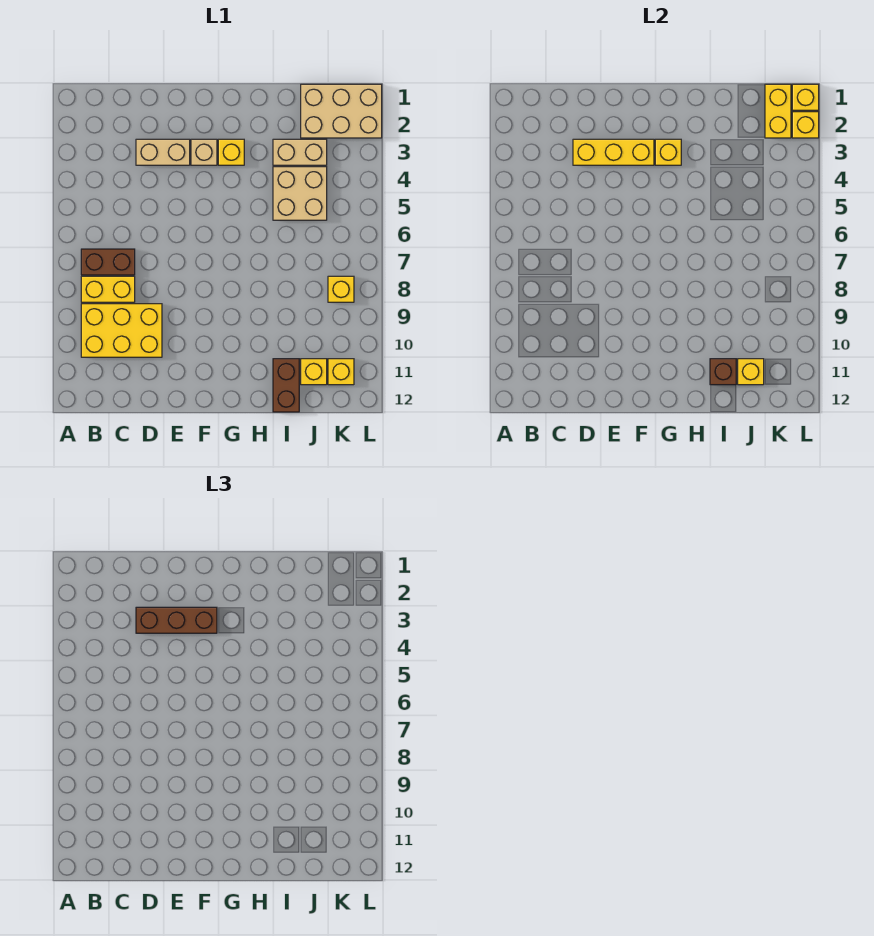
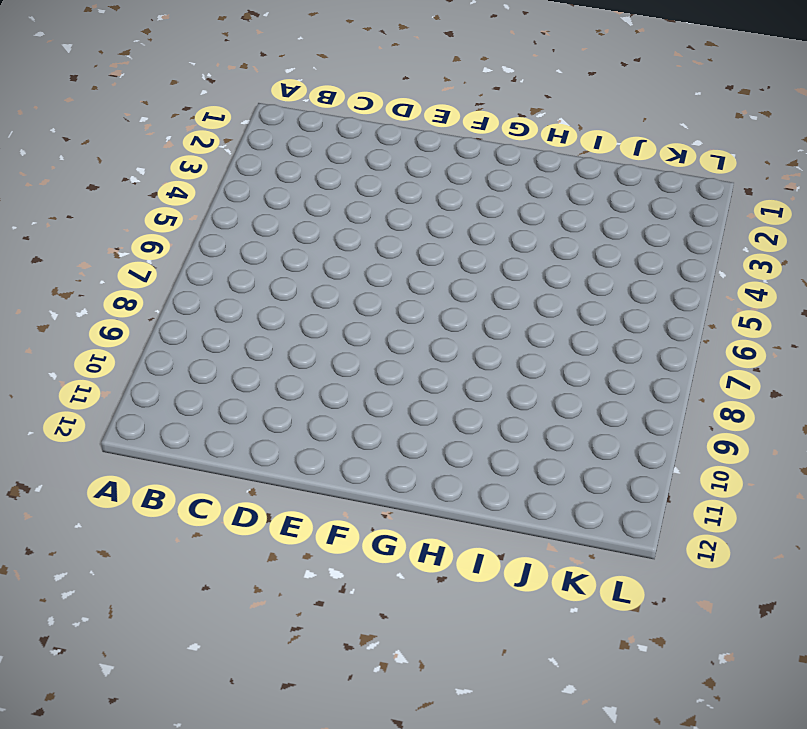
none -> brown 1x2 brick [81,249,135,275]
none -> yellow 1x2 brick [81,276,135,302]
none -> yellow 2x3 brick [81,304,162,357]

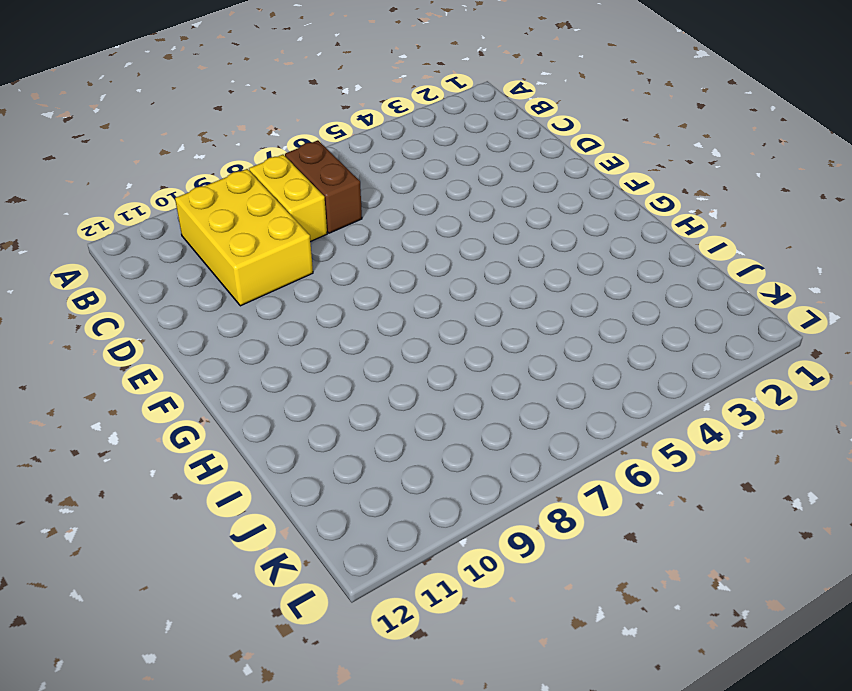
none -> tan 1x2 brick [136,139,190,165]
none -> tan 1x1 brick [191,139,217,165]
none -> yellow 1x1 brick [218,139,244,165]

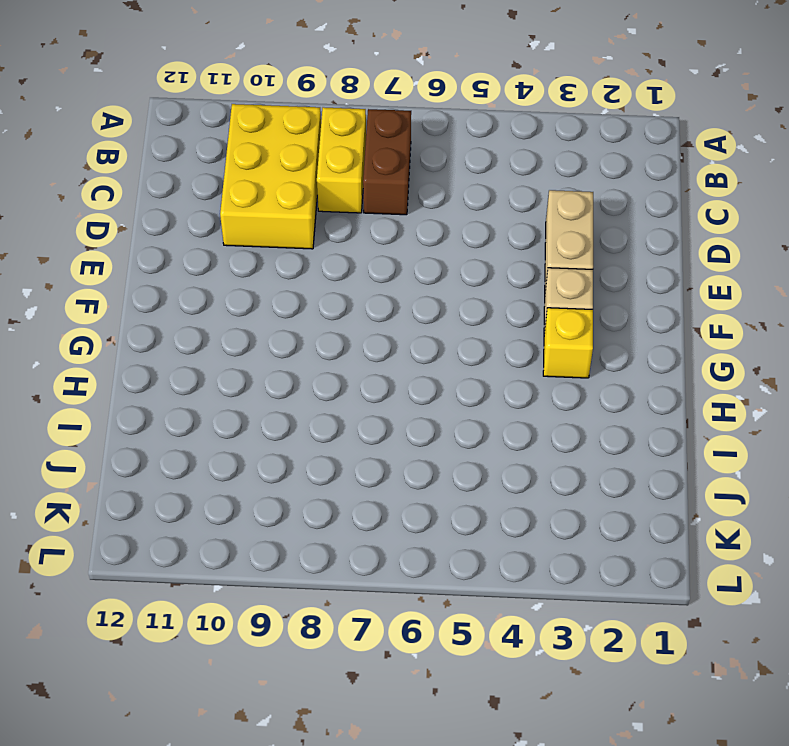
none -> tan 1x2 brick [273,139,327,165]
none -> tan 2x2 brick [273,167,327,220]
none -> brown 1x2 brick [273,359,299,412]

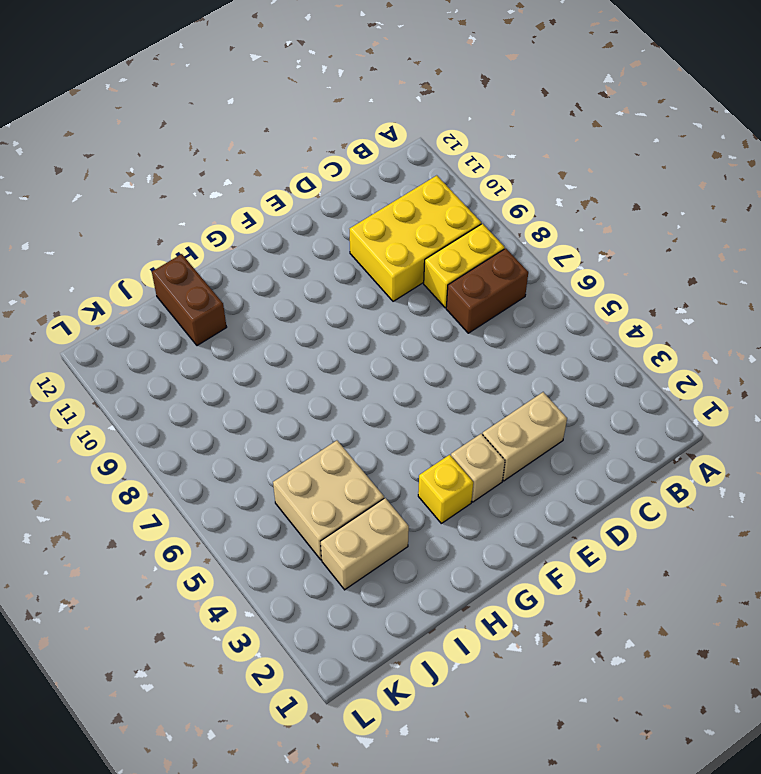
none -> tan 2x3 brick [301,84,382,138]
none -> yellow 1x1 brick [301,359,327,385]
none -> yellow 1x1 brick [328,276,354,302]

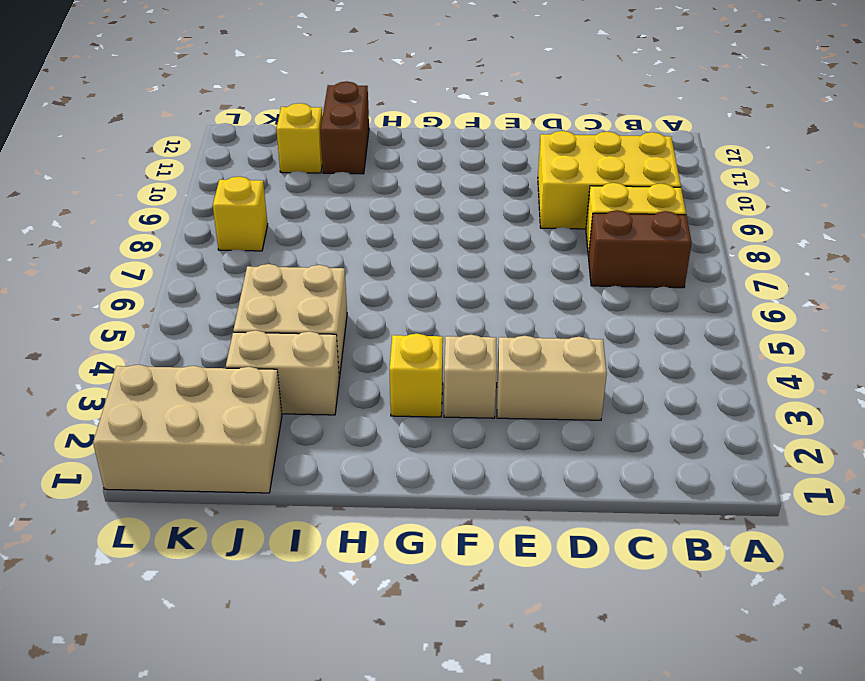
none -> yellow 1x1 brick [328,359,354,385]
none -> yellow 1x3 brick [573,139,654,165]
none -> yellow 1x1 brick [655,139,681,165]

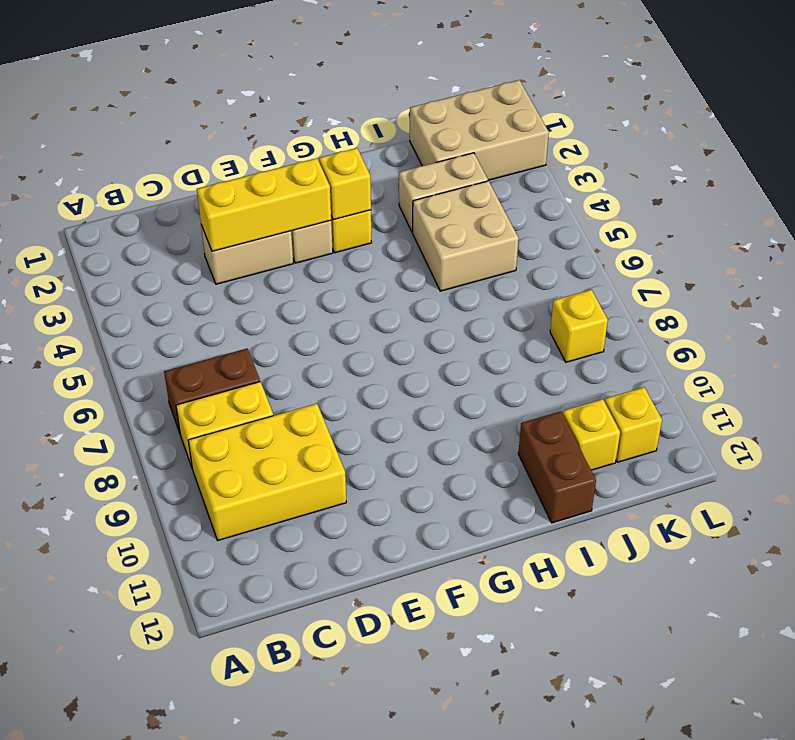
none -> brown 1x1 brick [710,359,736,385]
none -> yellow 1x1 brick [738,359,764,385]
none -> yellow 1x2 brick [765,84,791,138]

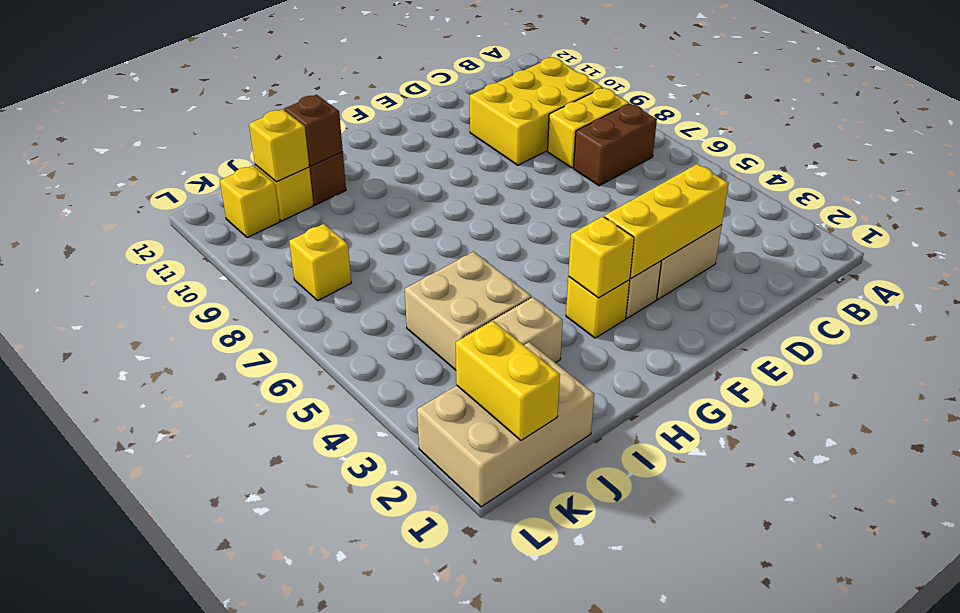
none -> yellow 1x1 brick [792,84,819,110]
none -> yellow 1x1 brick [792,112,819,138]
none -> brown 1x3 brick [136,607,217,633]

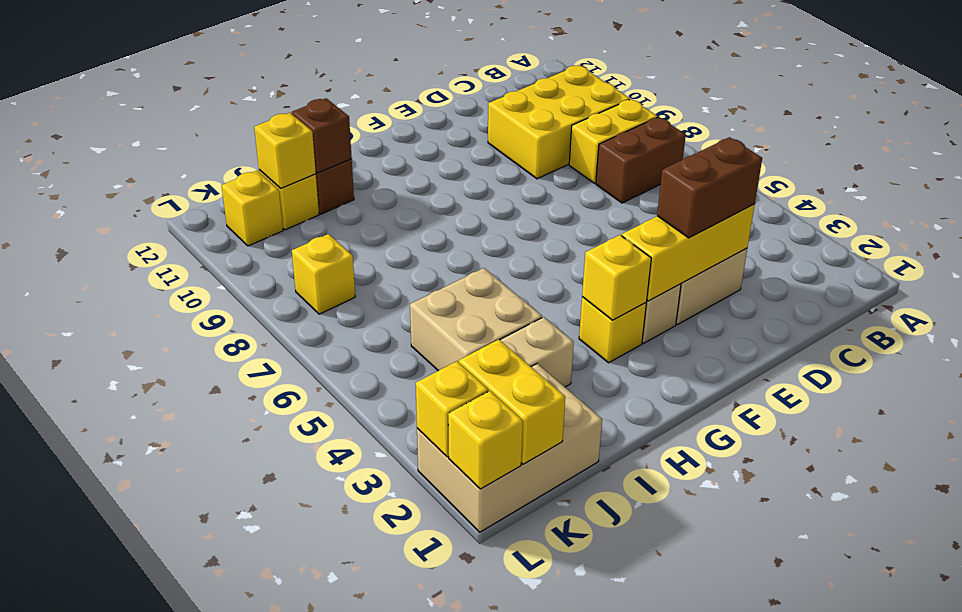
brown 1x2 brick [657,137,762,238] -> brown 1x3 brick [136,607,217,633]

